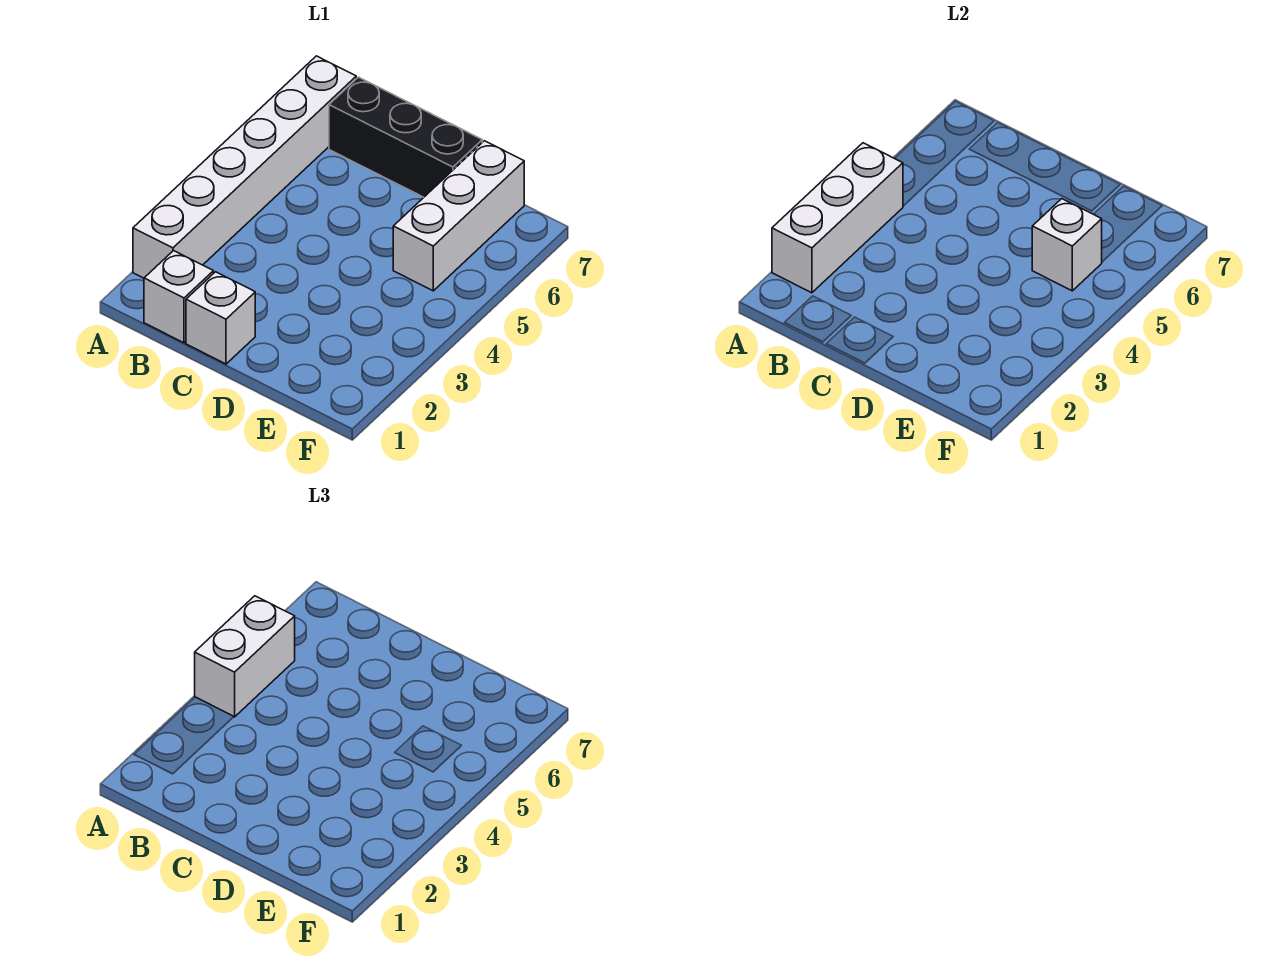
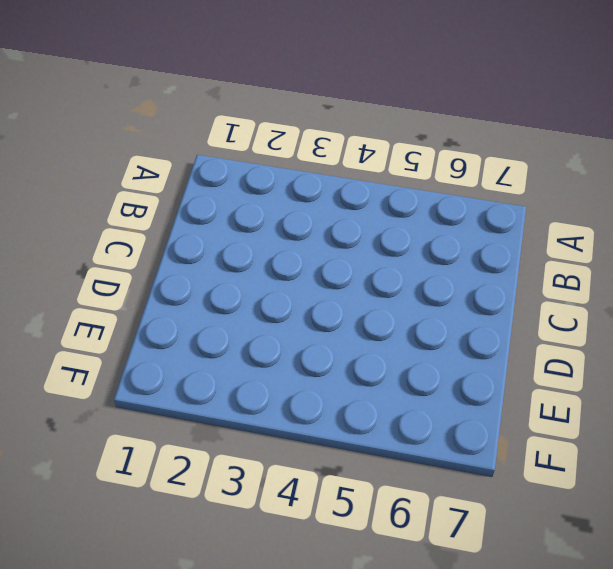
none -> white 1x6 brick [133,56,356,278]
none -> white 1x1 brick [144,251,213,343]

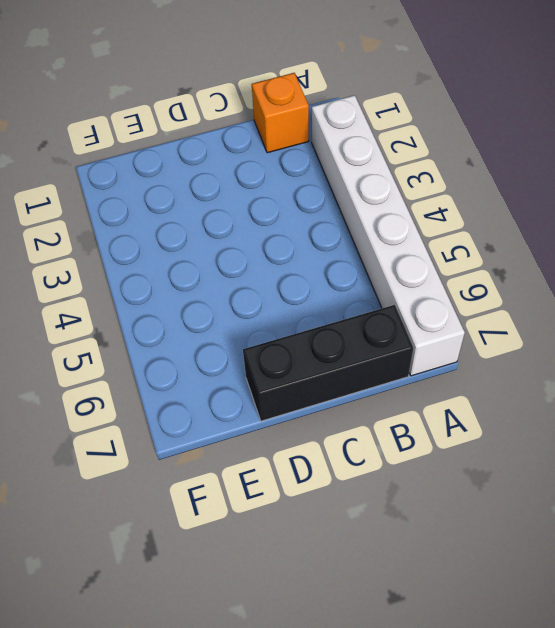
orange 1x1 brick [252,73,309,153] -> white 1x1 brick [144,251,213,343]
none -> white 1x1 brick [186,272,255,364]
none -> white 1x3 brick [393,141,524,291]

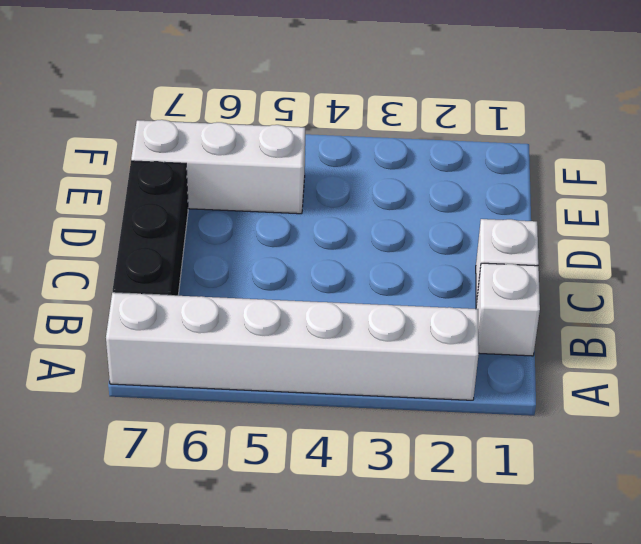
none -> white 1x3 brick [772,143,903,293]
none -> white 1x1 brick [1032,199,1102,291]

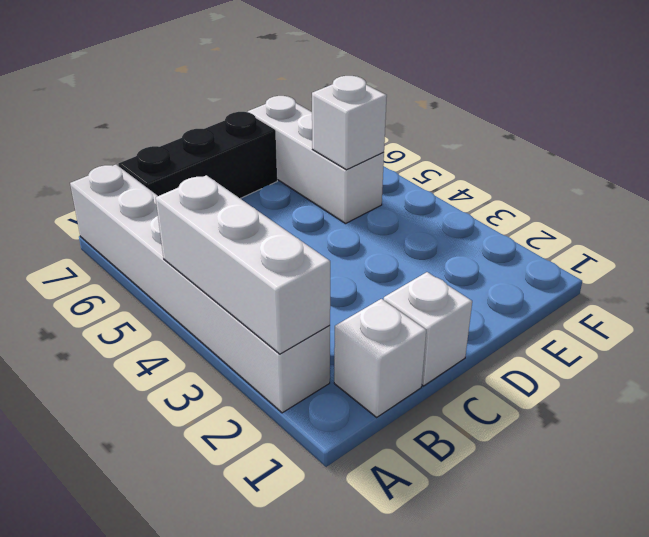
none -> white 1x2 brick [195,596,295,717]

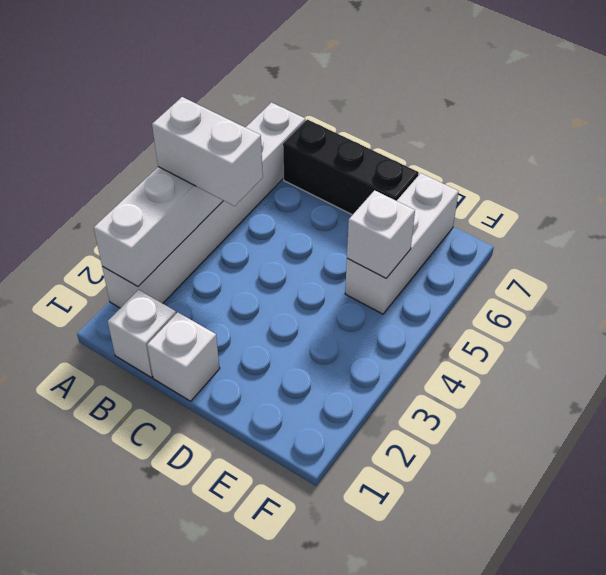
white 1x2 brick [152,97,263,206] -> white 1x2 brick turned to [195,596,295,717]

